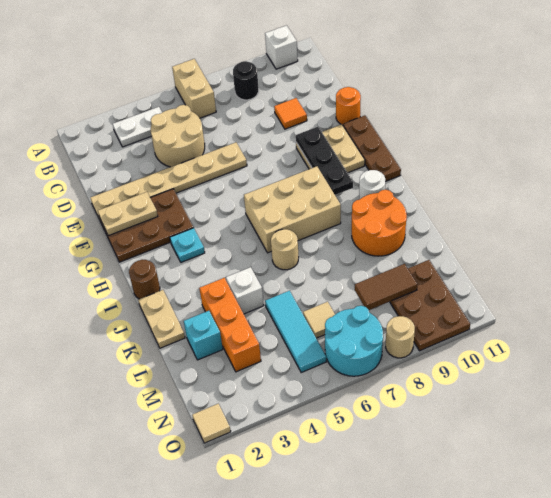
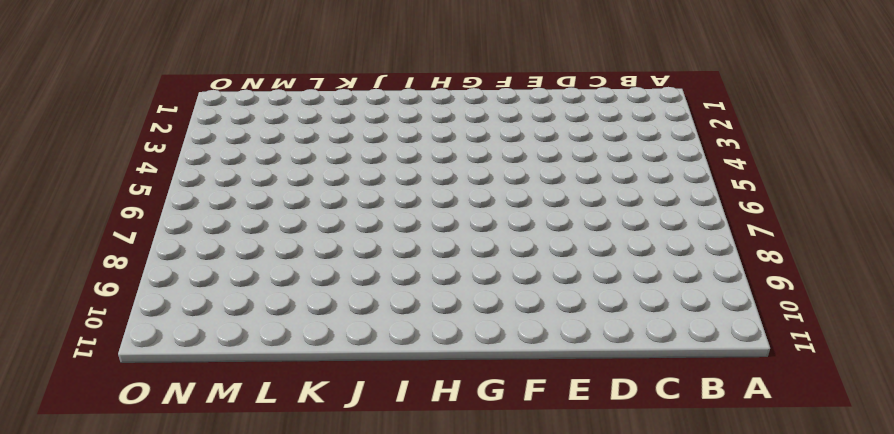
none -> tan 1x2 brick [172,59,216,118]
none -> white 1x1 brick [265,25,298,69]
none -> white 1x2 plate [113,107,162,147]
none -> black 1x1 round brick [233,61,259,100]

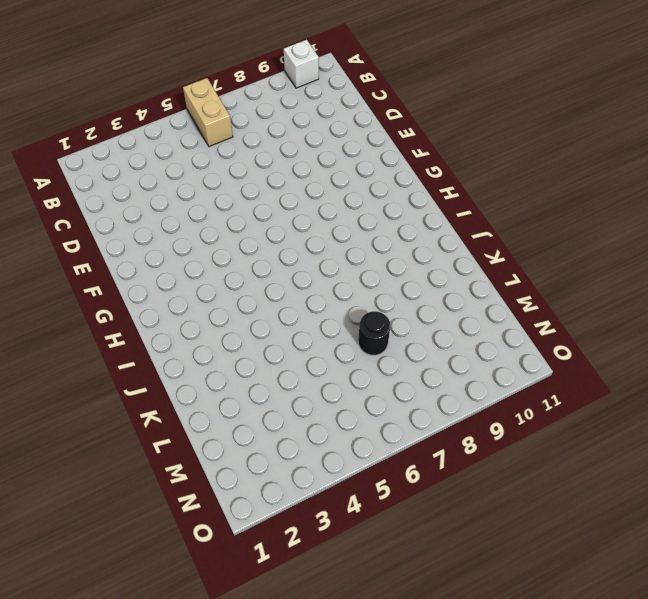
black 1x1 round brick [358,311,390,355] -> black 1x1 round brick moved to [233,61,259,100]
none -> white 1x2 plate [113,107,162,147]
none -> tan 2x2 round brick [151,105,205,167]
none -> orange 1x1 tile [274,98,307,129]
none -> tan 1x6 plate [90,142,247,220]

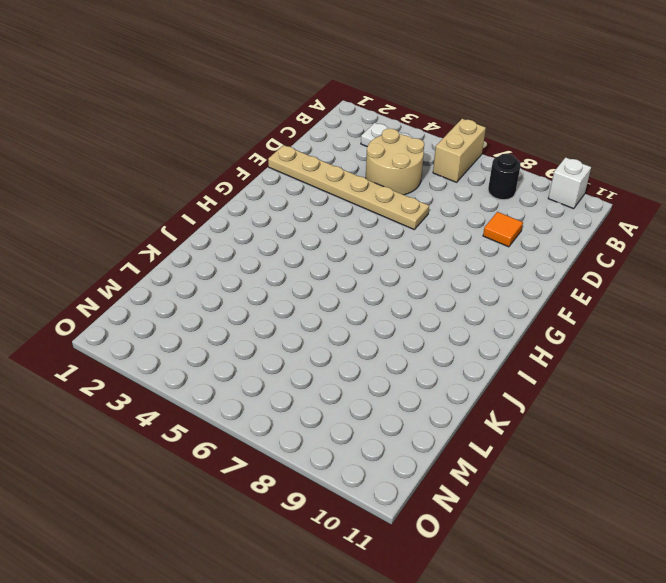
none -> orange 1x1 round brick [336,87,361,125]
none -> brown 2x3 plate [100,189,193,262]
none -> tan 2x2 plate [296,124,365,173]
none -> brown 1x3 plate [343,116,401,182]

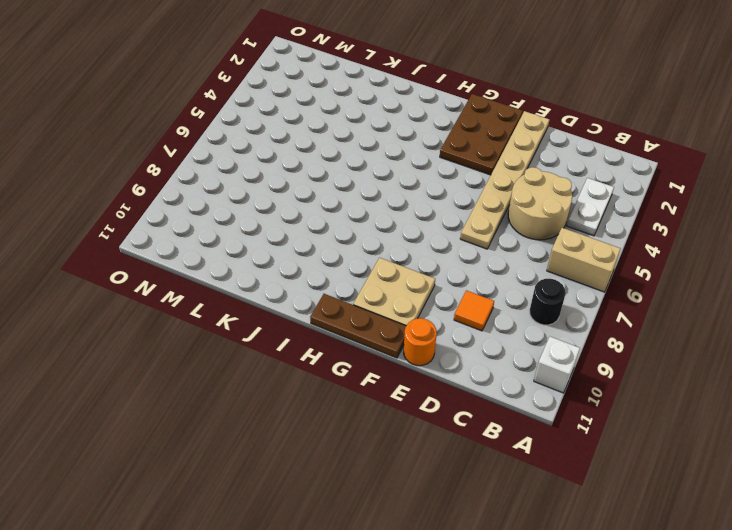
none -> cyan 1x1 plate [170,228,205,262]
none -> tan 2x3 brick [244,166,341,253]
none -> brown 1x1 round brick [129,260,160,299]
none -> white 1x1 round brick [359,170,385,200]

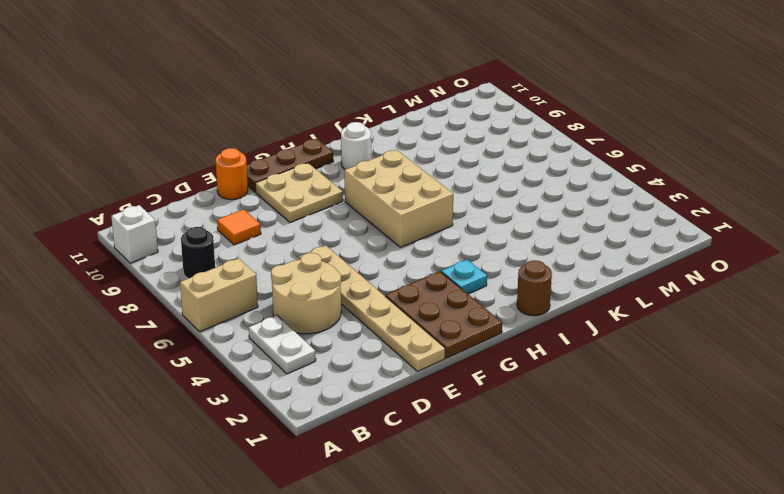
none -> tan 1x2 plate [138,290,185,348]
none -> tan 1x1 round brick [271,229,299,270]
none -> orange 2x2 round brick [352,190,407,256]
none -> orange 1x3 brick [199,278,261,372]

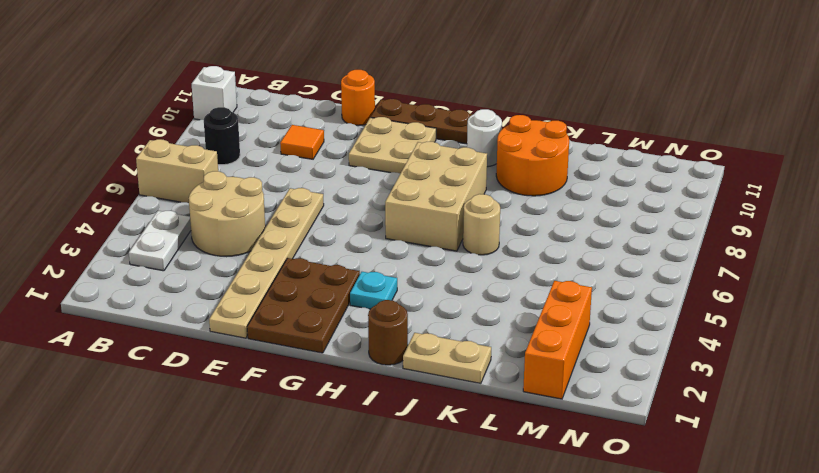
orange 1x3 brick [523,281,592,399] -> orange 1x3 brick turned to [199,278,261,372]
none -> white 1x1 brick [226,267,264,314]
none -> cyan 1x1 brick [184,311,223,360]
none -> cyan 1x3 tile [265,291,326,372]
none -> tan 1x1 tile [303,302,335,338]

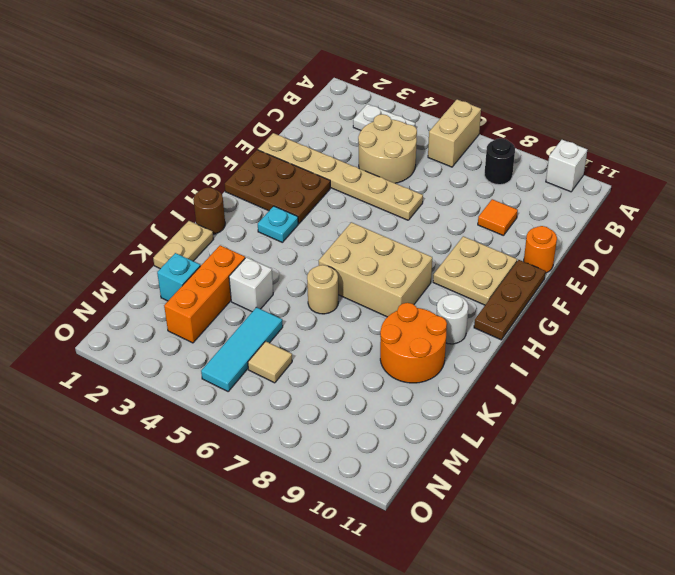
none -> brown 2x3 plate [390,260,470,351]
none -> cyan 2x2 round brick [325,306,383,376]
none -> tan 1x1 tile [192,404,231,443]
none -> tan 1x1 round brick [386,316,415,358]

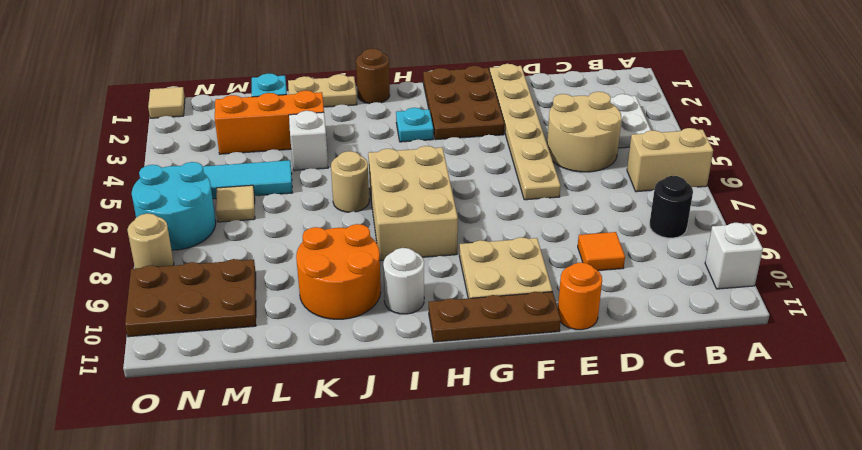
none -> tan 1x2 plate [98,192,158,236]
none -> black 1x3 plate [296,127,353,195]
none -> brown 1x2 tile [355,264,417,310]

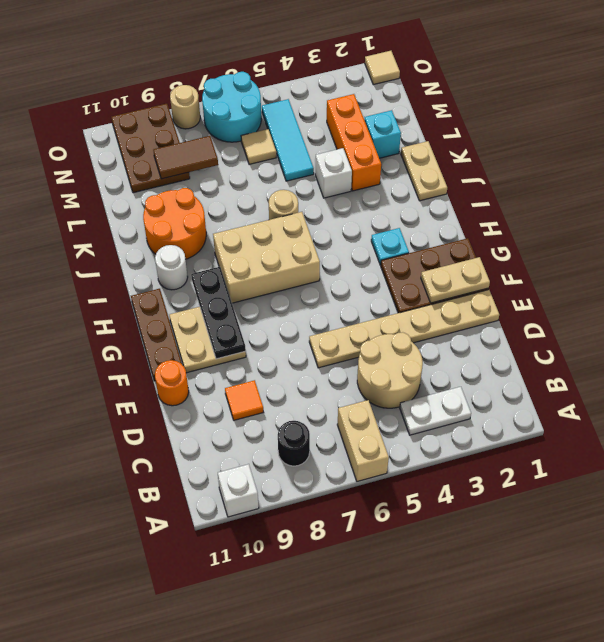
none -> brown 1x1 round brick [129,260,160,299]

